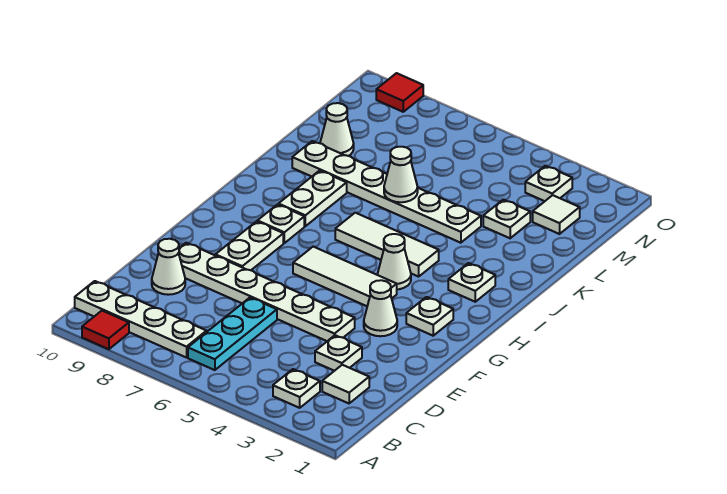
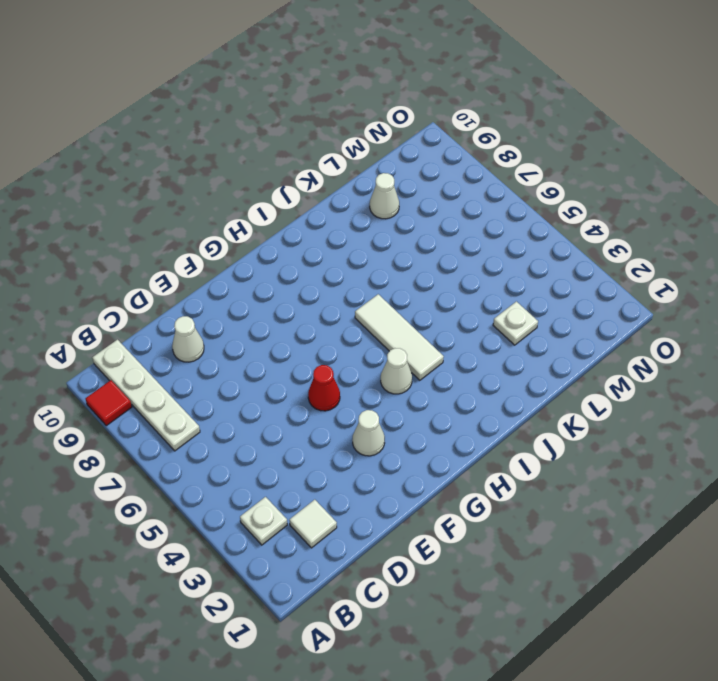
red 1x1 cone [308,365,340,411] -> none
none -> cyan 1x3 plate [188,298,277,370]
none -> white 1x1 plate [315,335,362,371]
none -> white 1x6 plate [179,243,355,341]

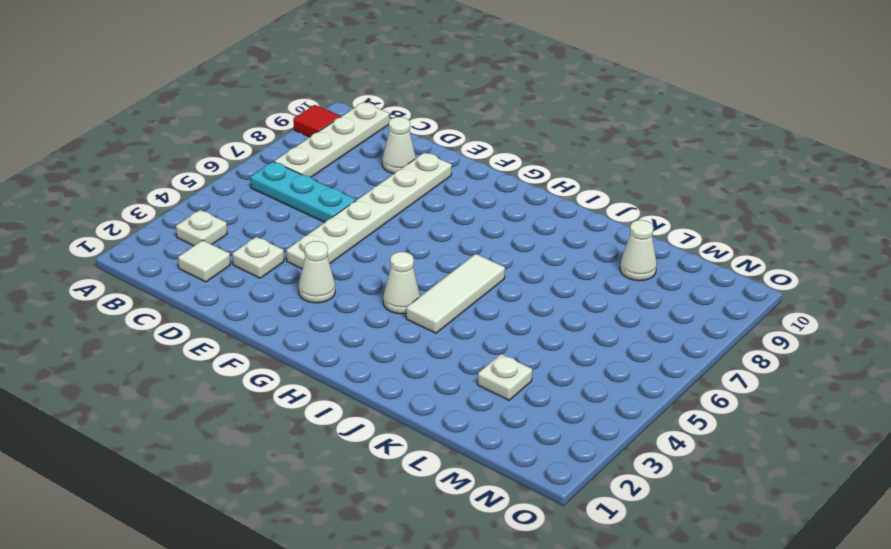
none -> white 1x2 plate [215,221,283,270]
none -> white 1x1 plate [406,297,453,336]
none -> white 1x3 tile [293,247,397,306]

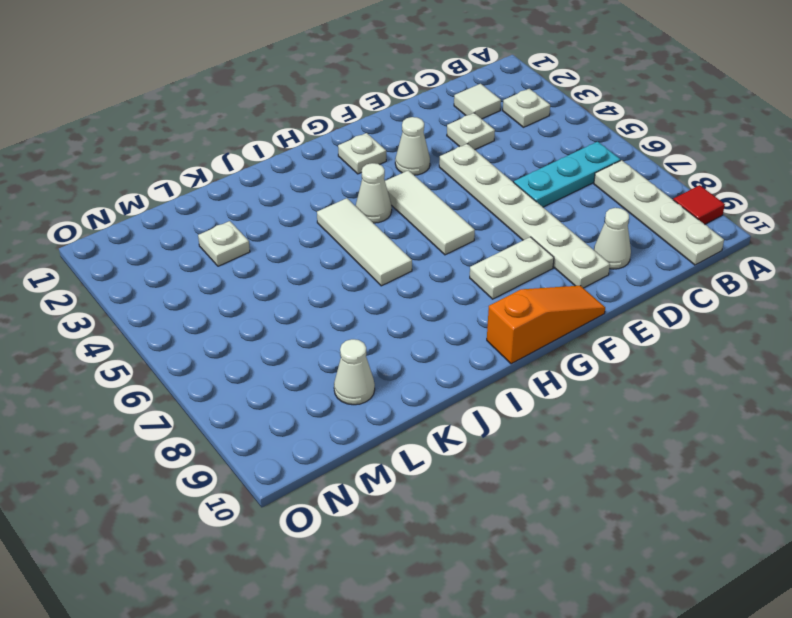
orange 1x3 slope [487,286,605,364] -> none
none -> white 1x1 plate [257,204,304,243]
none -> white 1x1 plate [448,263,495,302]
none -> white 1x2 plate [279,170,347,226]

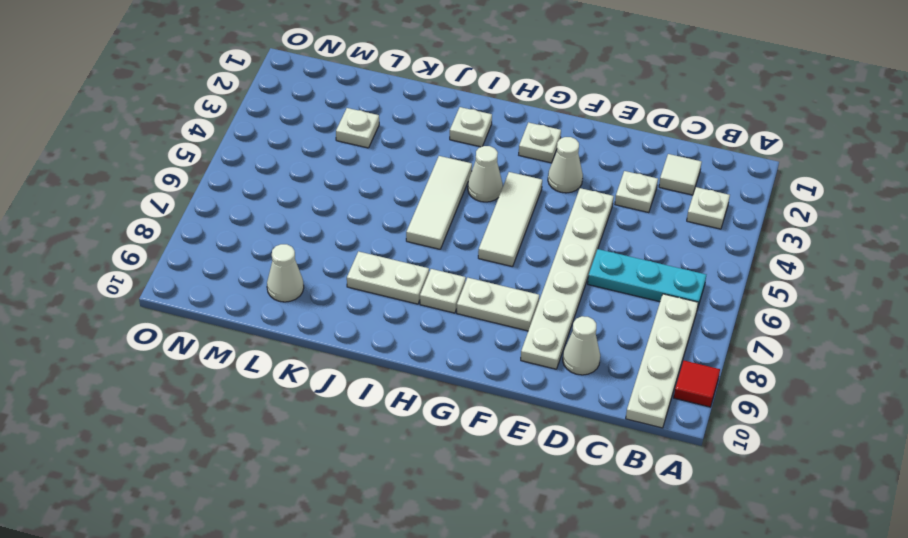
none -> white 1x6 plate [292,141,481,243]
none -> white 1x1 tile [533,195,580,234]
none -> white 1x1 plate [525,166,572,201]

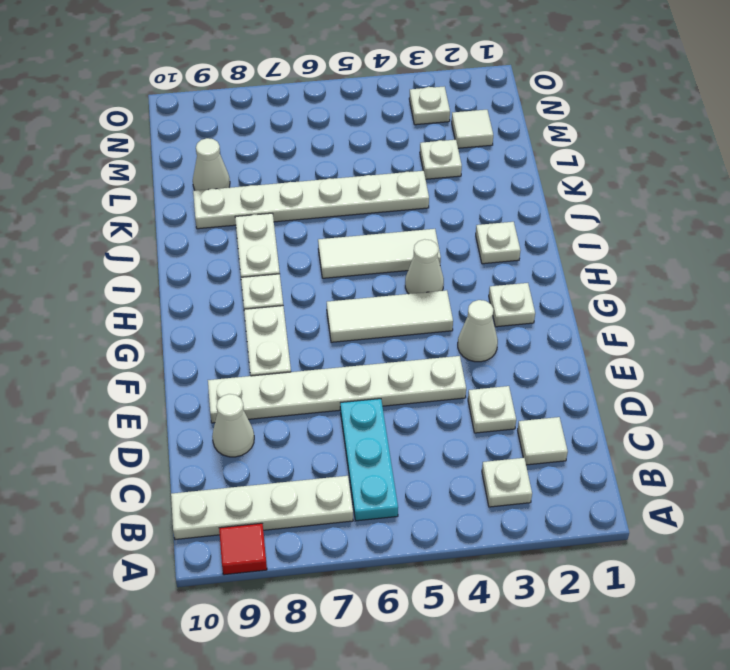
none -> red 1x1 tile [376,73,423,112]
none -> white 1x1 cone [384,147,418,202]

